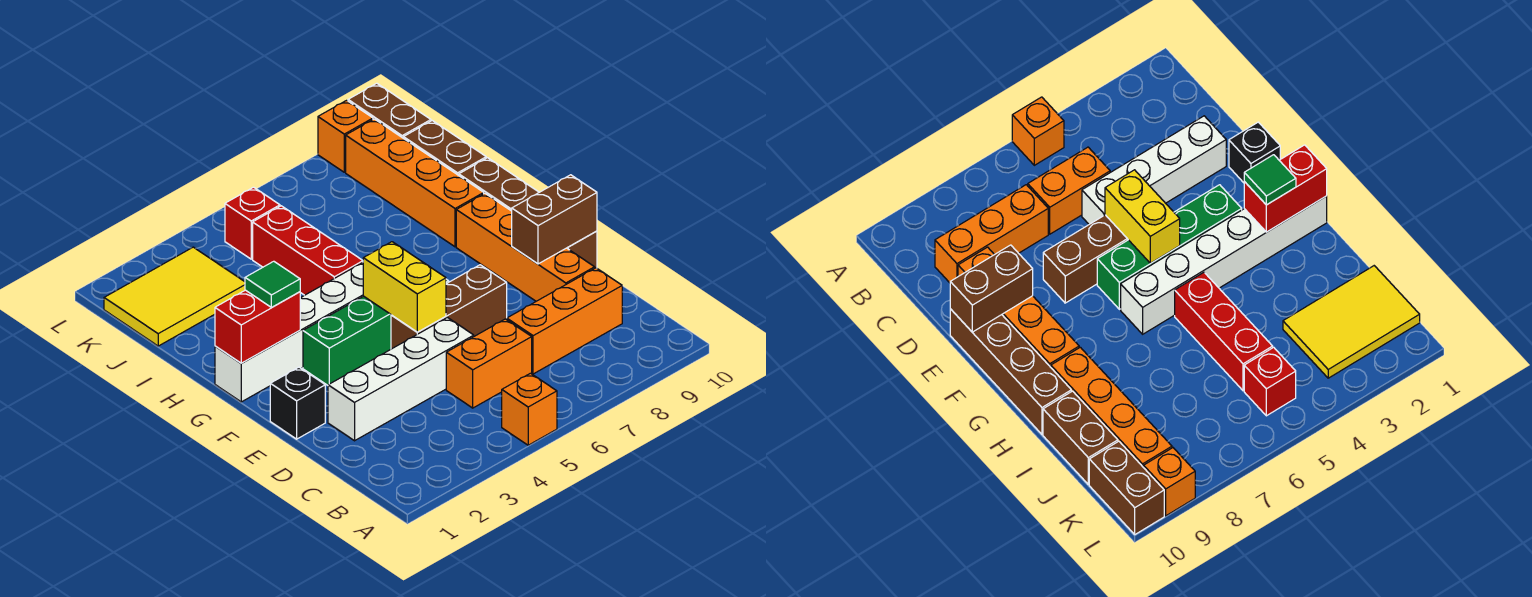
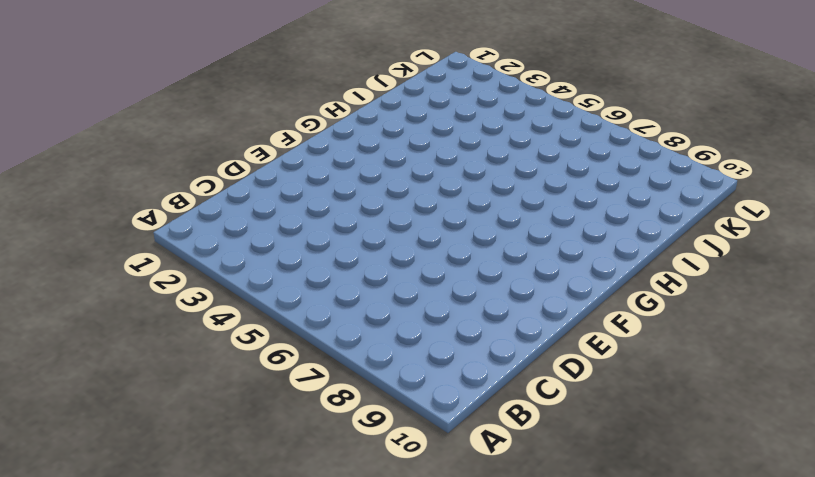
none -> orange 1x1 brick [502,373,557,445]
none -> orange 1x2 brick [446,319,532,408]
none -> orange 1x3 brick [507,268,622,374]

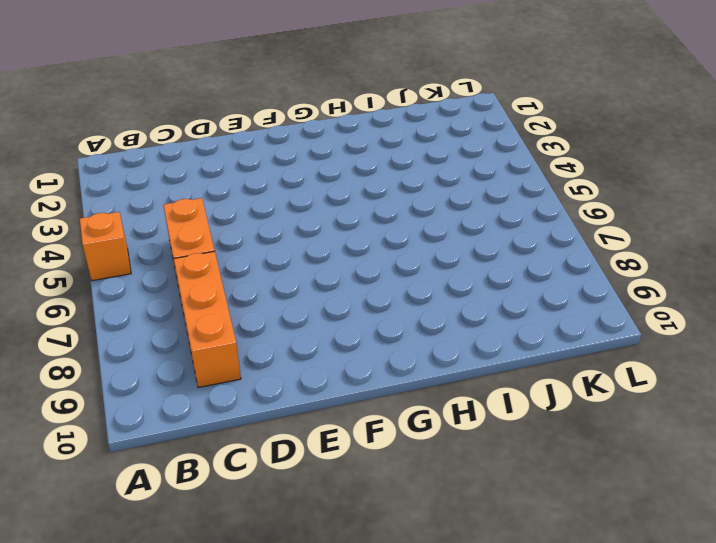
none -> white 1x4 brick [328,318,474,441]
none -> orange 1x4 brick [456,194,595,301]
none -> black 1x1 brick [270,367,325,439]

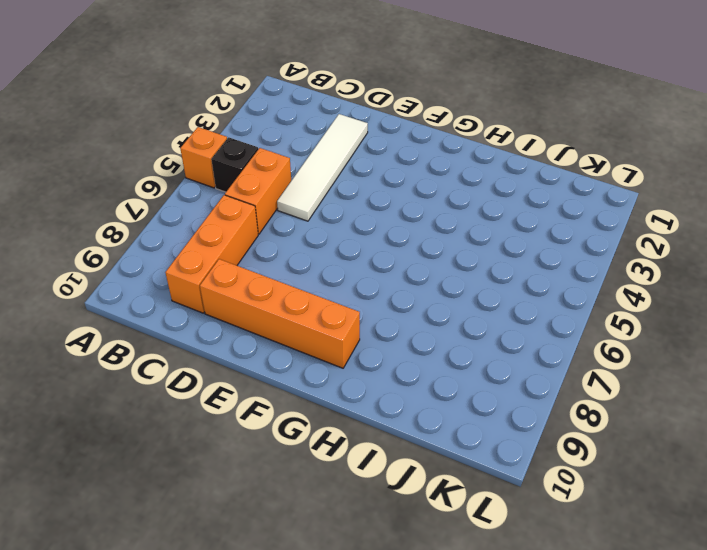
black 1x1 brick [211,137,258,192] -> black 1x1 brick moved to [270,367,325,439]
white 1x4 tile [277,114,368,221] -> white 1x4 brick [328,318,474,441]
none -> brown 1x3 brick [391,265,507,349]
none -> brown 1x4 brick [459,158,597,268]
none -> green 1x4 brick [303,279,449,385]

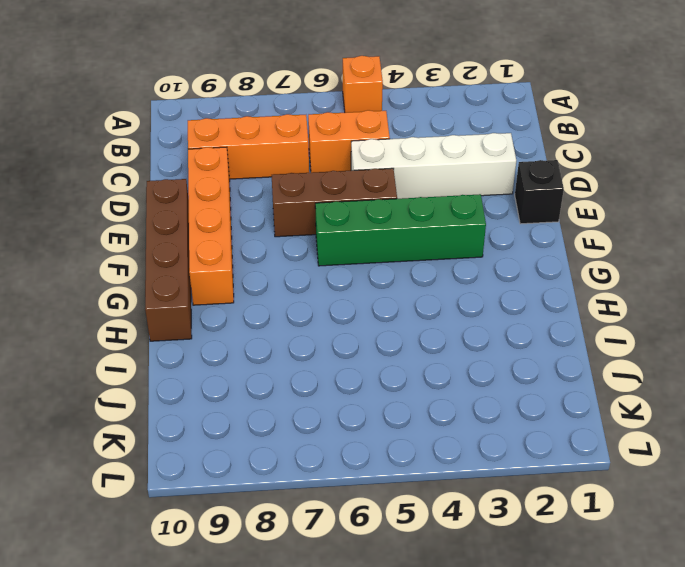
none -> white 1x6 brick [215,263,363,402]
none -> red 1x3 brick [253,206,363,295]
none -> orange 1x4 brick [346,119,484,247]

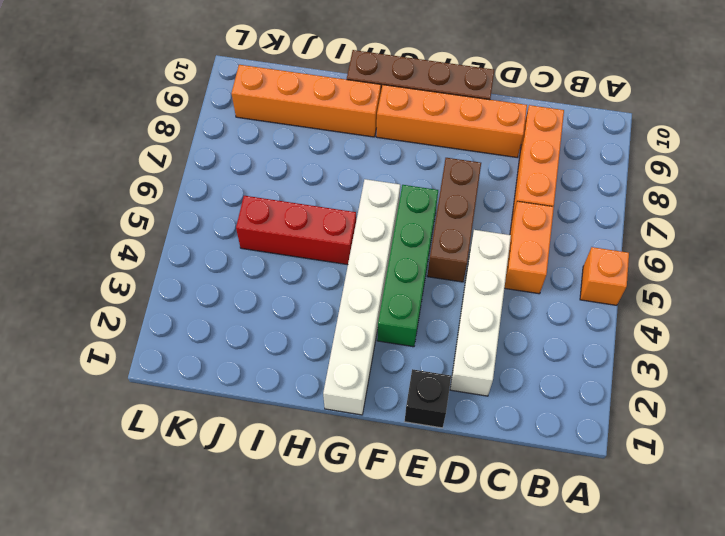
none -> brown 1x2 brick [403,121,486,175]
none -> yellow 2x3 tile [104,247,245,346]
none -> red 1x1 brick [225,187,280,259]

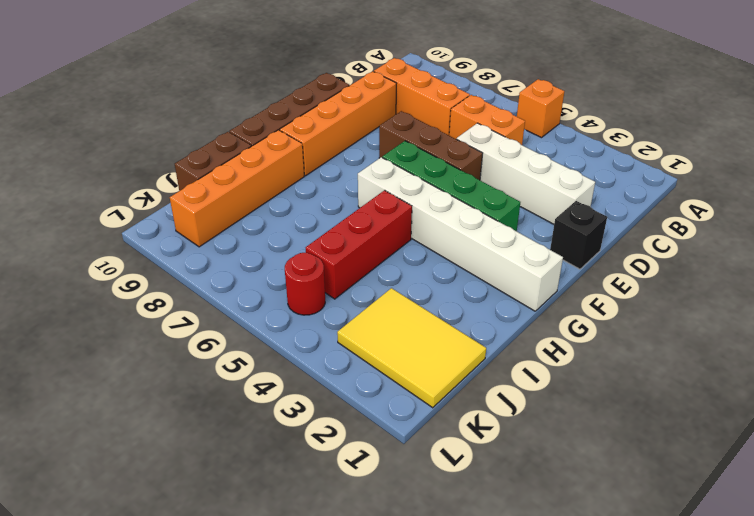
red 1x1 round brick [285,253,325,315] -> red 1x1 brick [225,187,280,259]
none -> brown 1x2 brick [348,83,431,138]
none -> orange 1x1 brick [318,100,373,172]
none -> yellow 1x2 brick [363,242,446,332]

